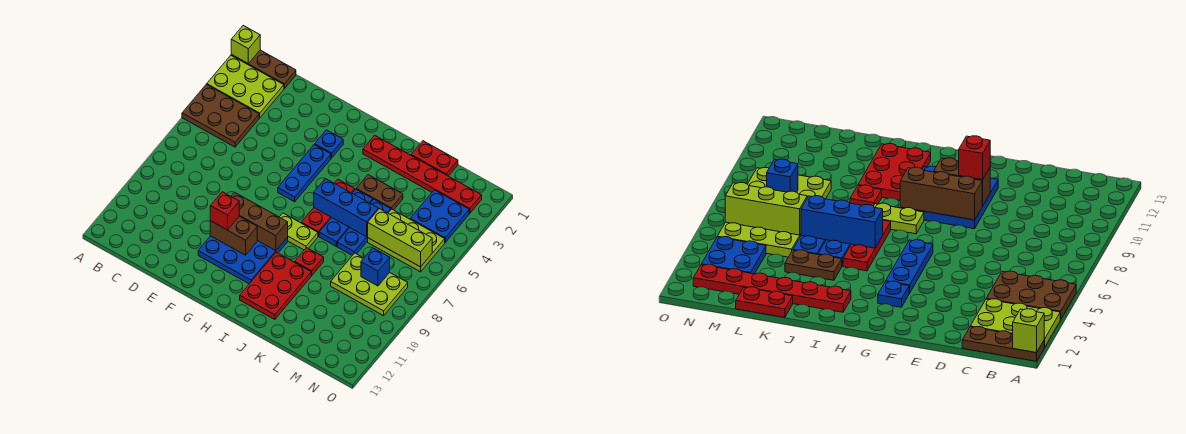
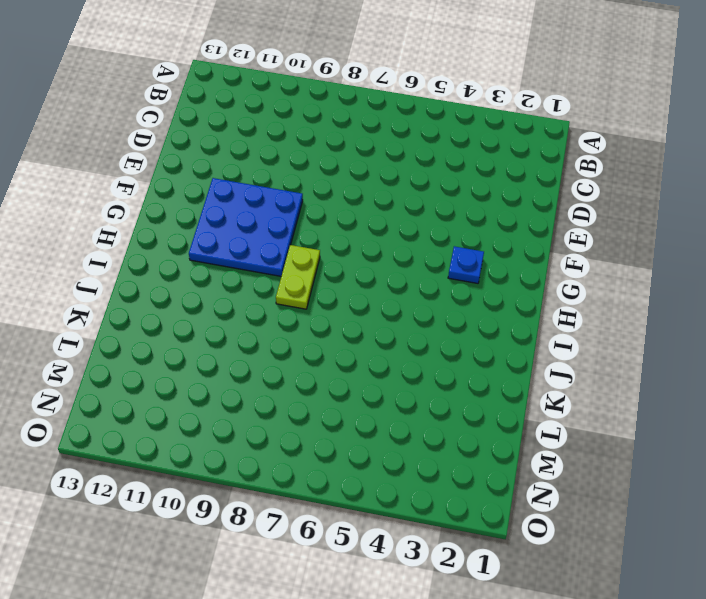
none -> brown 1x3 plate [231,50,296,88]
none -> lime 2x3 plate [207,55,284,118]
none -> brown 2x3 plate [182,84,259,147]

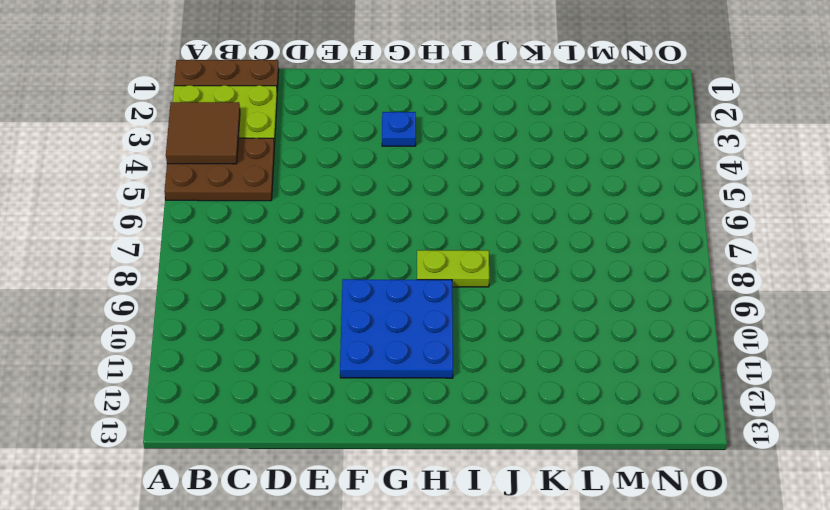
brown 2x2 tile [166,102,240,164] -> none
none -> blue 1x3 plate [278,145,331,202]
none -> red 1x6 plate [363,135,482,213]
none -> red 1x3 plate [301,179,355,236]

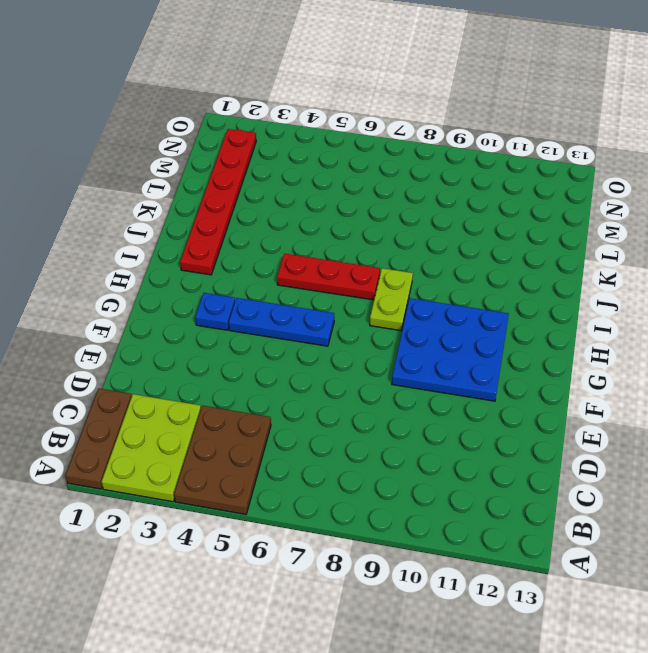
none -> red 2x3 plate [240,252,311,320]
none -> brown 1x2 plate [356,175,403,210]
none -> blue 1x3 plate [319,189,373,246]

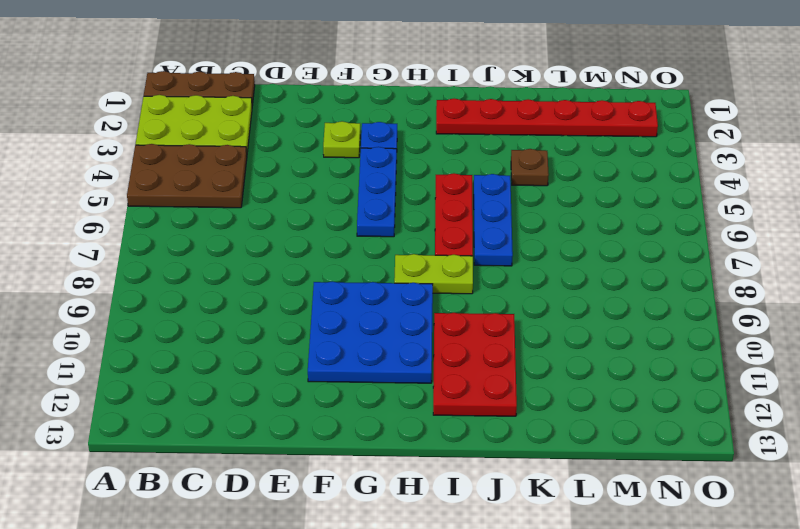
lime 1x1 plate [323,121,360,158] -> none
brown 1x1 plate [511,149,549,186] -> brown 1x2 plate [356,175,403,210]
none -> red 1x1 plate [295,248,324,276]
none -> red 1x2 plate [411,141,458,176]
none -> blue 1x3 plate [337,199,391,255]

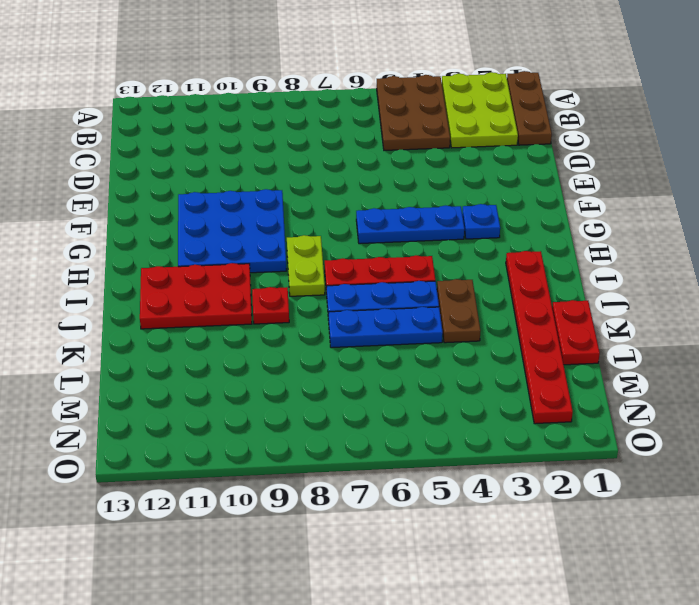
none -> lime 2x3 plate [368,209,445,272]
none -> lime 2x3 plate [331,253,408,316]
none -> blue 2x2 plate [410,190,469,242]

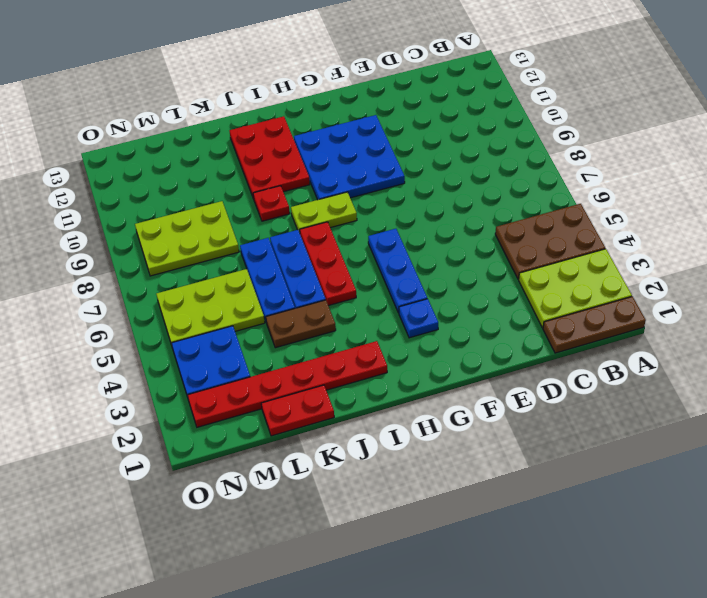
none -> lime 1x1 brick [231,26,260,64]
none -> brown 1x3 brick [231,192,288,251]
none -> brown 1x2 brick [210,217,257,255]

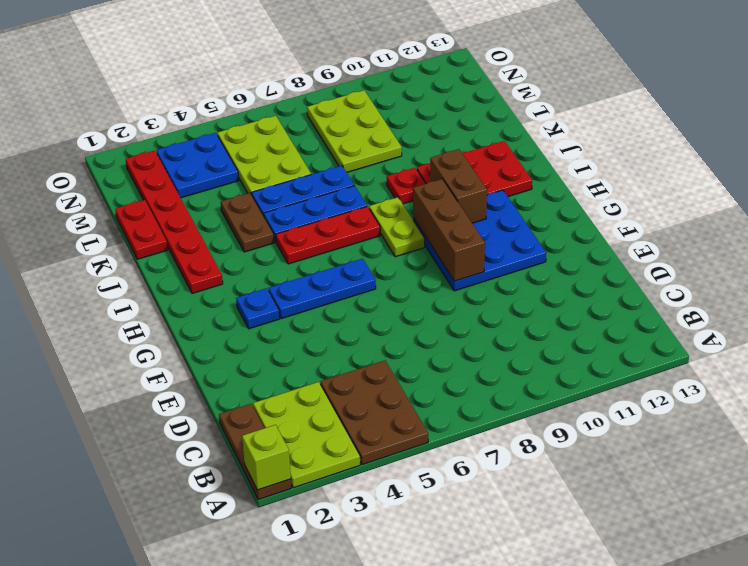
brown 1x2 brick [430,149,487,223] -> brown 1x2 brick moved to [210,217,257,255]
none -> blue 1x3 brick [314,179,378,237]
none -> lime 1x3 brick [368,209,432,267]
none -> blue 1x1 brick [361,248,390,286]

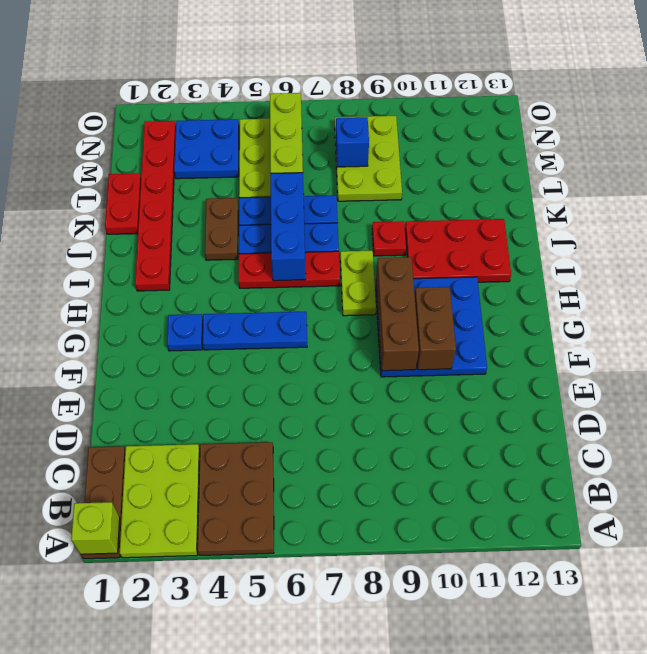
none -> red 1x1 brick [210,192,239,230]

